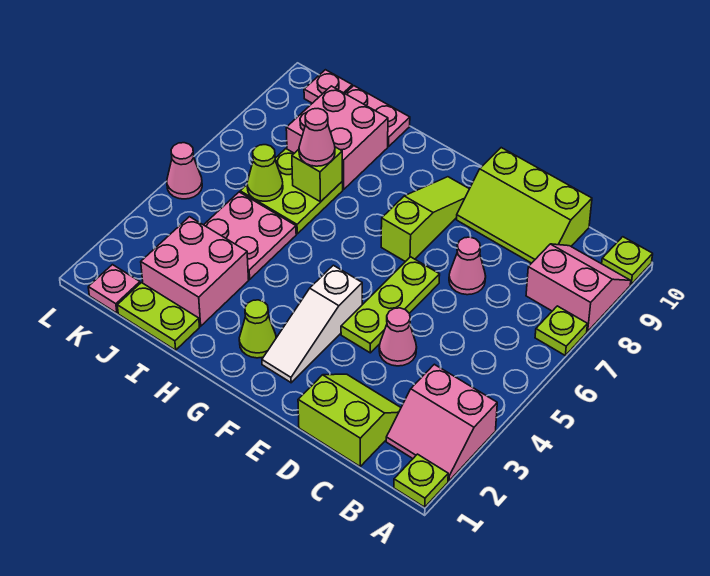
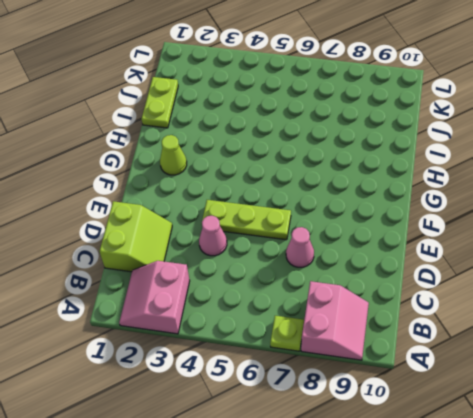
none -> lime 1x1 plate [394,454,448,507]
none -> lime 1x1 plate [602,237,653,284]
none -> lime 2x3 slope [457,148,592,263]

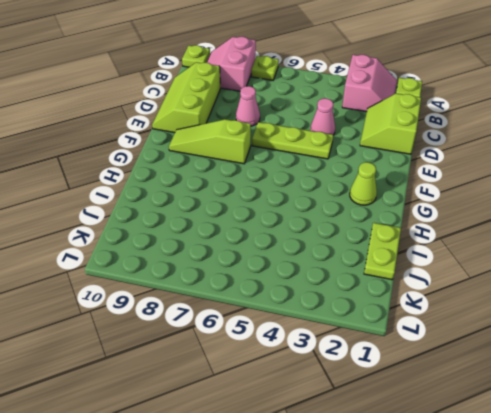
lime 2x3 slope [152,62,221,133] -> lime 2x3 slope turned to [457,148,592,263]
none -> white 1x3 slope [262,265,362,383]
none -> pink 2x2 brick [141,217,249,326]
none -> pink 2x2 plate [204,192,296,279]

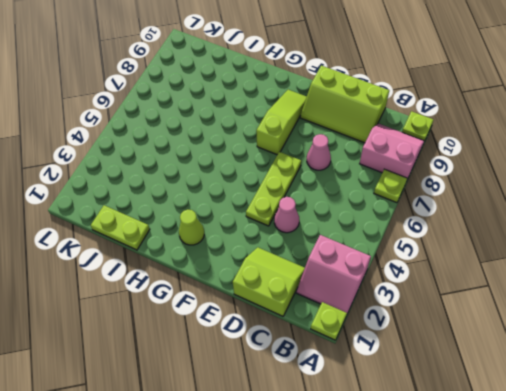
none -> white 1x3 slope [262,265,362,383]
none -> pink 2x2 brick [141,217,249,326]
none -> pink 2x2 plate [204,192,296,279]

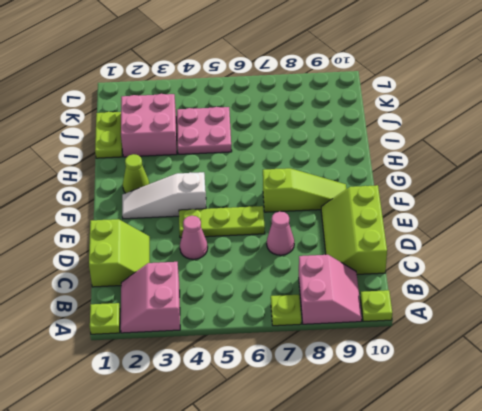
none -> lime 2x2 plate [240,149,343,234]
none -> pink 2x2 brick [286,86,388,190]
none -> pink 1x2 plate [345,86,410,147]

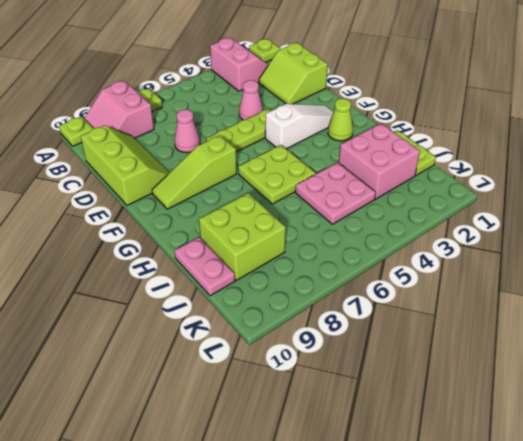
lime 2x2 plate [238,145,316,204] -> lime 2x2 plate moved to [240,149,343,234]
lime 2x2 brick [199,193,286,280] -> pink 2x2 brick [286,86,388,190]
none -> pink 1x1 plate [88,265,140,313]
none -> pink 1x1 plate [304,70,352,103]
none -> pink 1x1 cone [167,143,202,199]

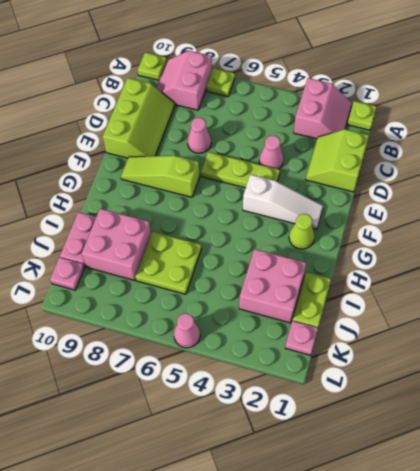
none -> pink 2x2 plate [204,192,296,279]
none -> lime 1x1 brick [292,147,342,202]
none -> lime 1x1 cone [247,145,283,201]

